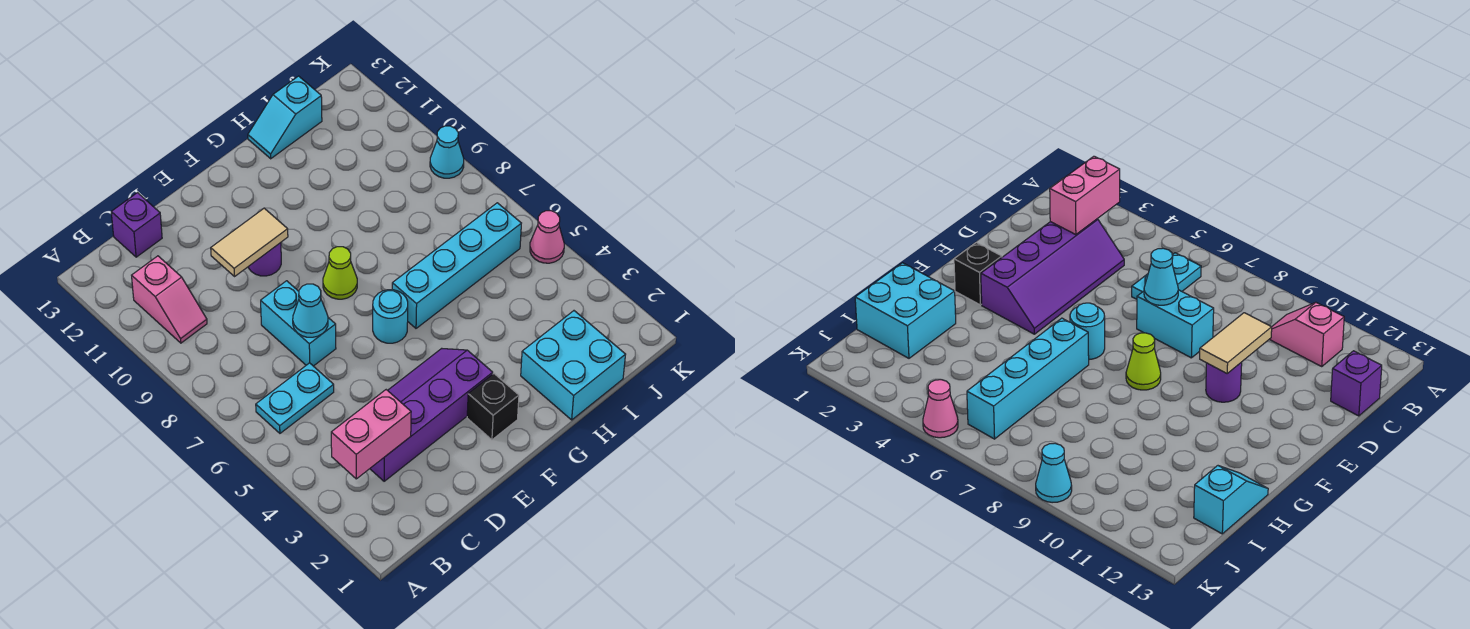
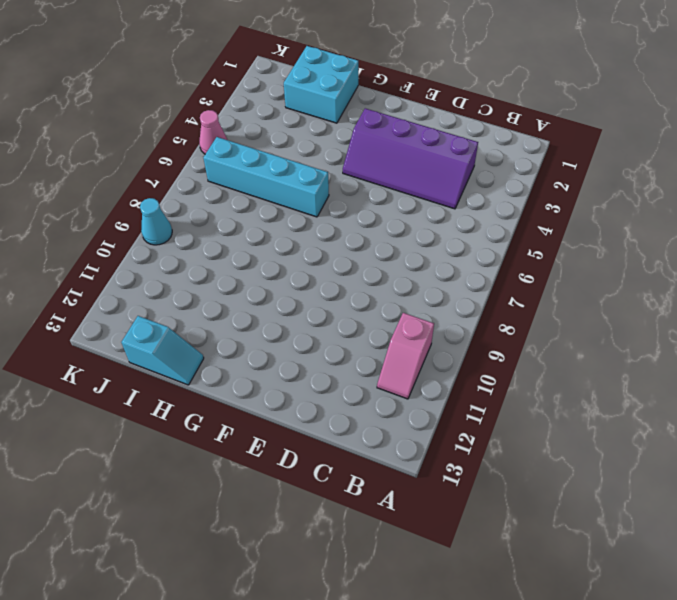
pink 1x2 slope [377,313,434,399] -> pink 1x2 slope turned to [132,256,207,343]
none -> cyan 1x2 plate [256,363,334,433]
none -> purple 1x1 brick [111,193,162,257]
none -> cyan 1x2 brick [261,281,336,366]

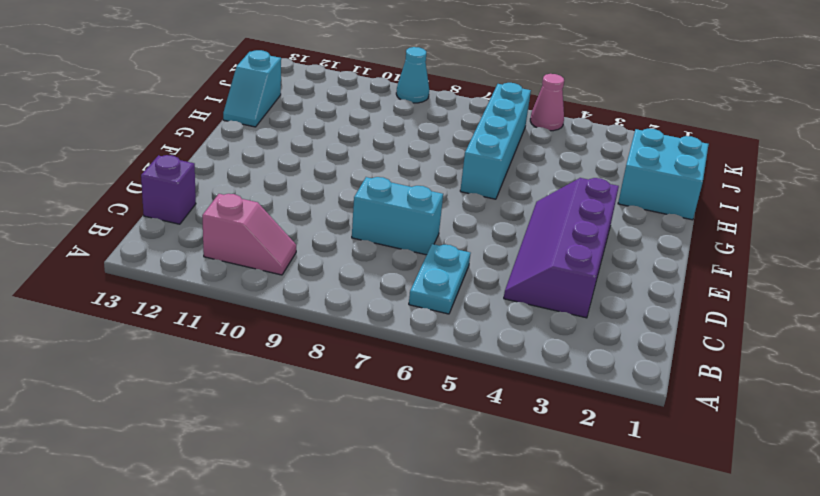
none -> purple 1x1 round brick [248,243,281,276]
none -> black 1x1 brick [467,374,519,440]
none -> cyan 1x1 round brick [373,290,408,343]

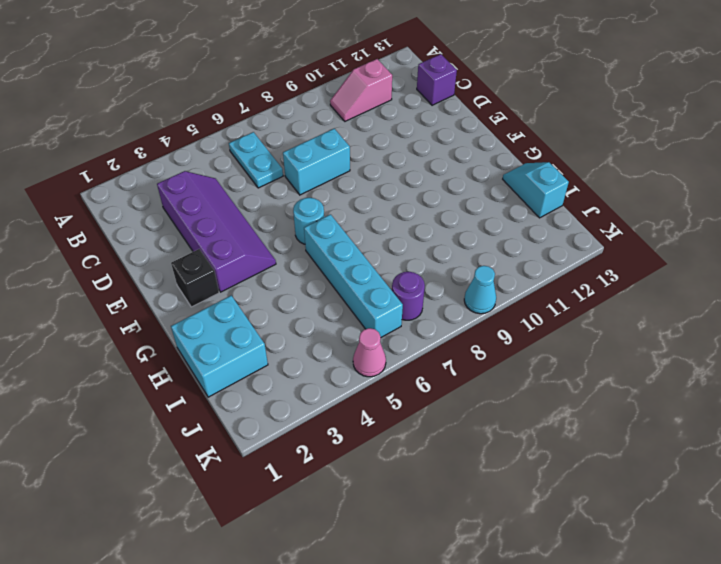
purple 1x1 round brick [392,272,425,320] -> purple 1x1 round brick moved to [248,243,281,276]
none -> lime 1x1 cone [323,247,357,299]
none -> pink 1x2 brick [331,390,411,479]
none -> cyan 1x1 cone [293,284,328,337]

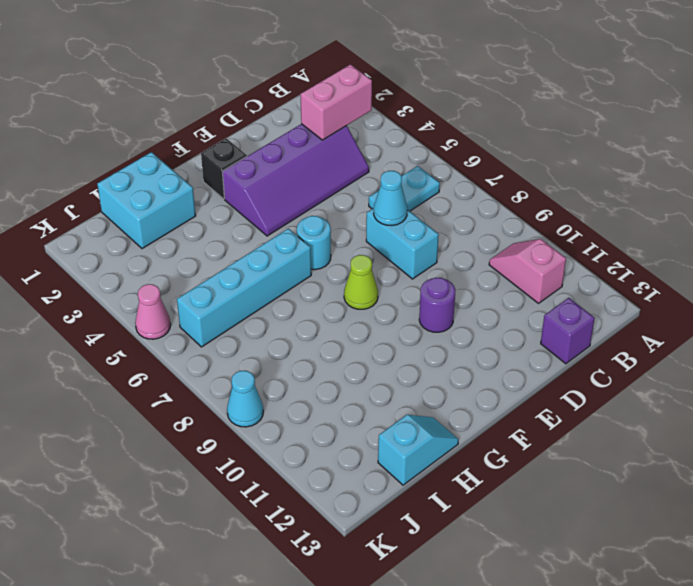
none -> tan 1x2 tile [211,208,288,276]

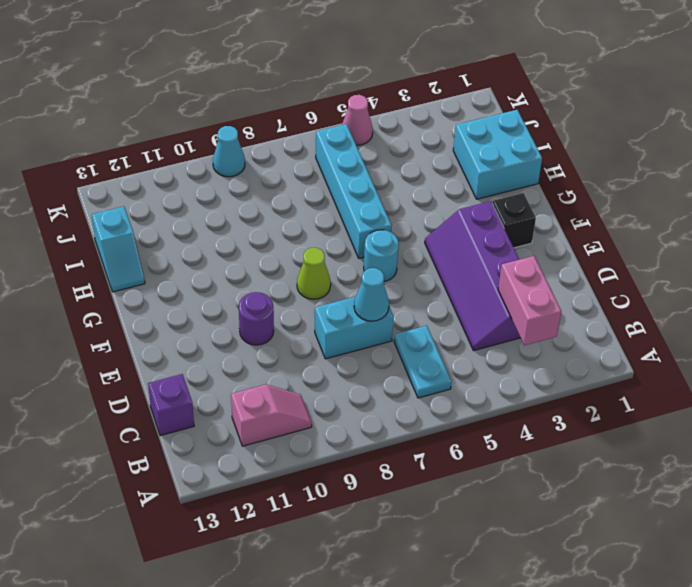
none -> tan 1x2 tile [211,208,288,276]

